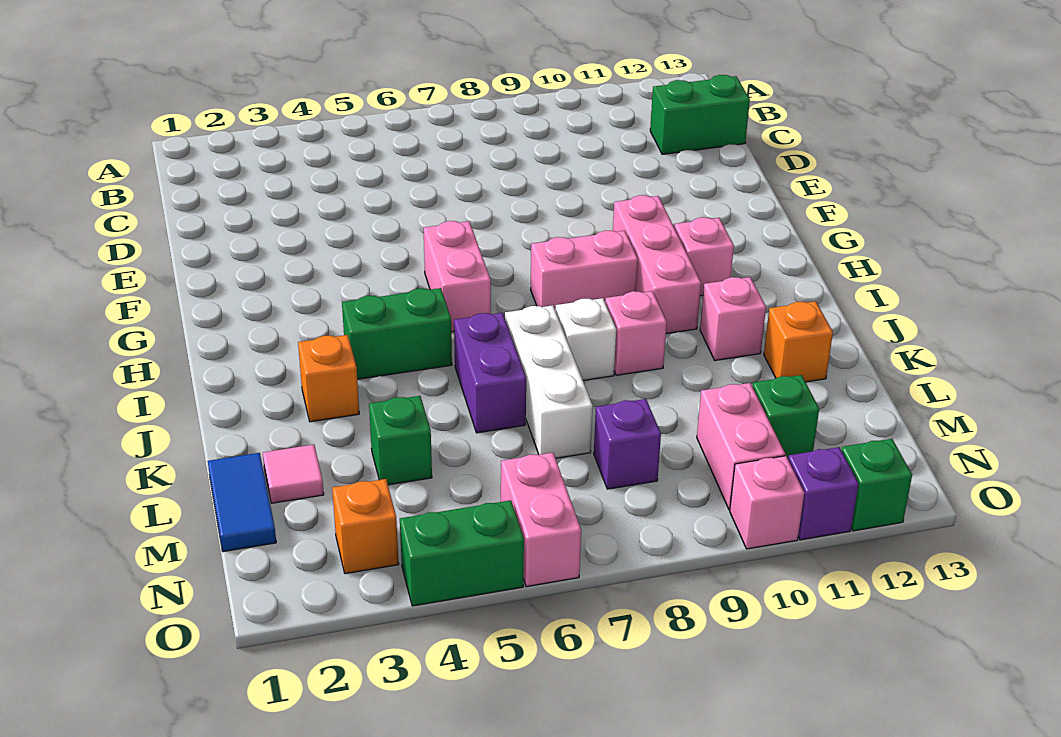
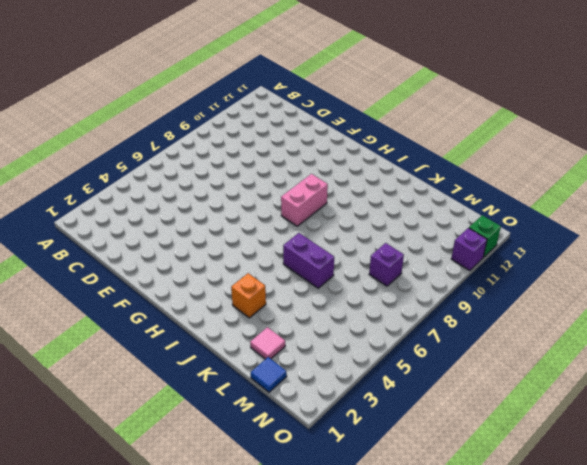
blue 1x1 tile [251,357,287,392] -> blue 1x2 tile [208,453,276,552]
none -> green 1x2 brick [650,75,750,154]
none -> pink 1x2 brick [424,221,491,332]
none -> pink 1x3 brick [613,195,701,334]

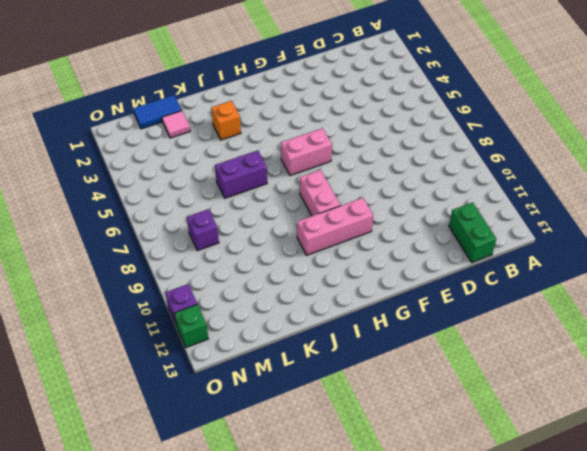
none -> pink 1x1 brick [674,217,734,296]
none -> green 1x2 brick [342,288,452,379]
none -> white 1x3 brick [505,305,593,458]

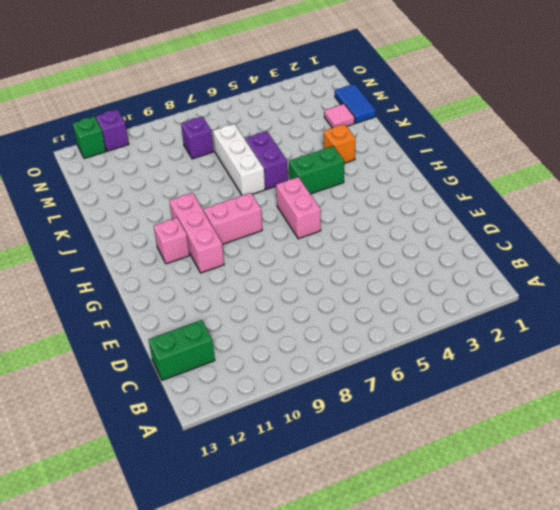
none -> white 1x1 brick [555,298,616,380]
none -> pink 1x1 brick [605,291,667,375]
none -> pink 1x1 brick [700,277,766,360]

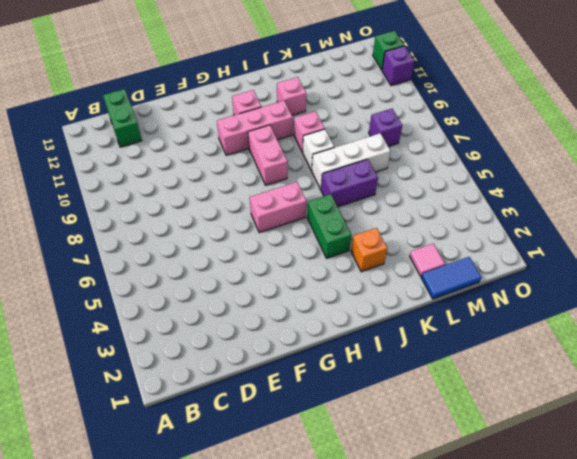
none -> orange 1x1 brick [764,301,833,382]
none -> green 1x1 brick [369,396,432,485]
none -> pink 1x2 brick [697,383,785,510]

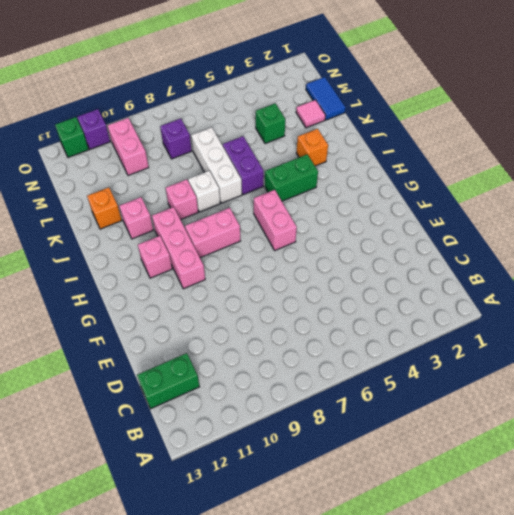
none -> green 1x1 brick [752,375,819,458]
none -> orange 1x1 brick [332,479,399,574]
none -> pink 1x2 brick [501,453,581,587]

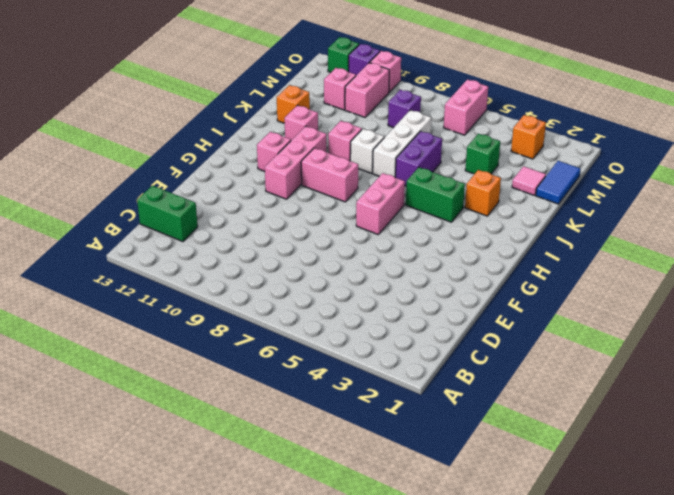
pink 1x1 brick [324,68,356,110] -> green 1x1 brick [752,375,819,458]
none -> green 1x2 brick [400,500,524,606]

